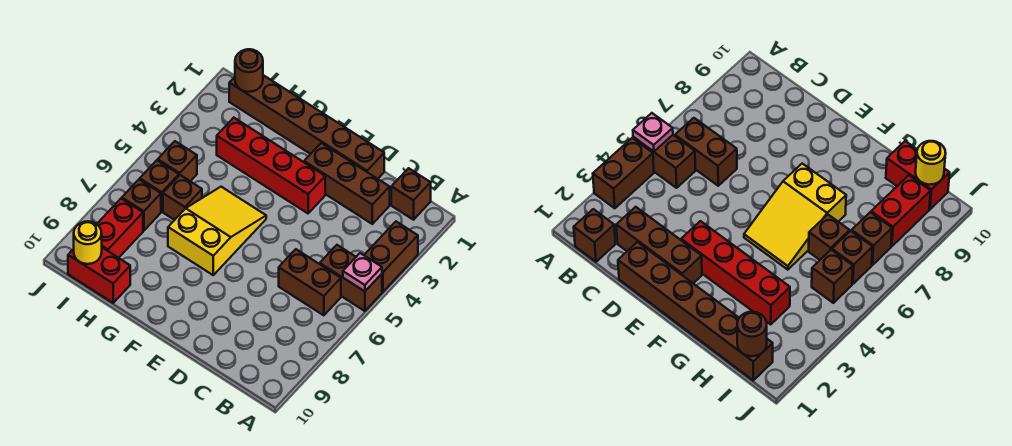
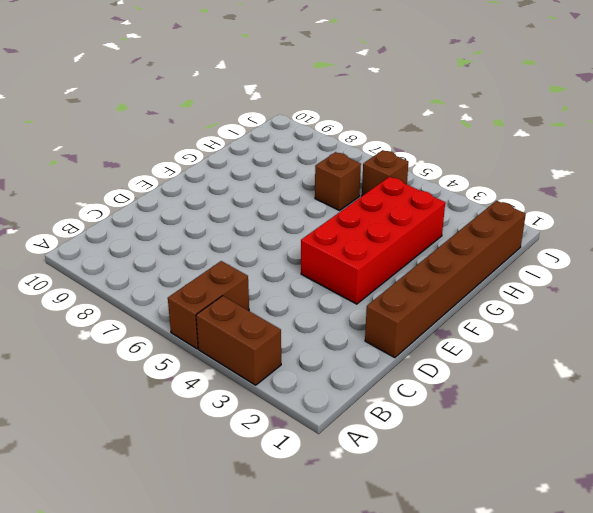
red 2x4 brick [301,177,445,304] -> red 1x4 brick [217,118,325,213]
none -> brown 1x1 brick [391,168,431,220]
none -> brown 1x2 brick [279,249,341,315]
none -> brown 1x3 brick [304,143,390,224]

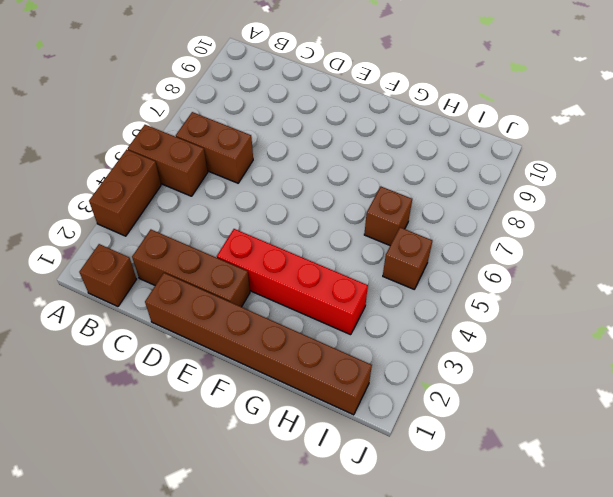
none -> yellow 2x3 slope [168,187,266,275]
none -> red 1x2 brick [68,248,130,303]
none -> brown 1x1 brick [140,160,179,212]

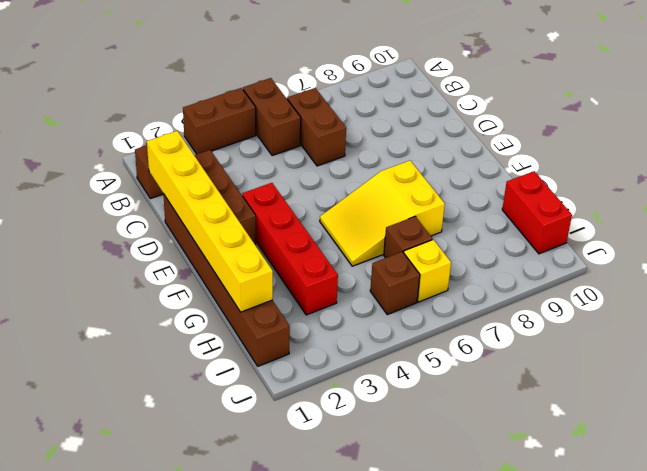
yellow 1x6 brick [147,131,273,312] -> none
yellow 1x1 brick [404,240,451,302] -> brown 1x1 brick [140,160,179,212]
none -> brown 1x1 brick [122,179,161,231]
none -> red 1x2 brick [97,199,143,258]
none -> pink 1x1 plate [343,253,382,291]

